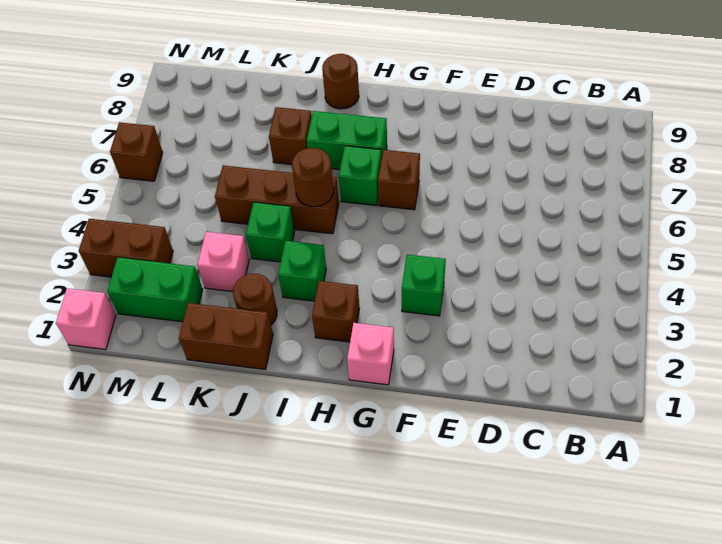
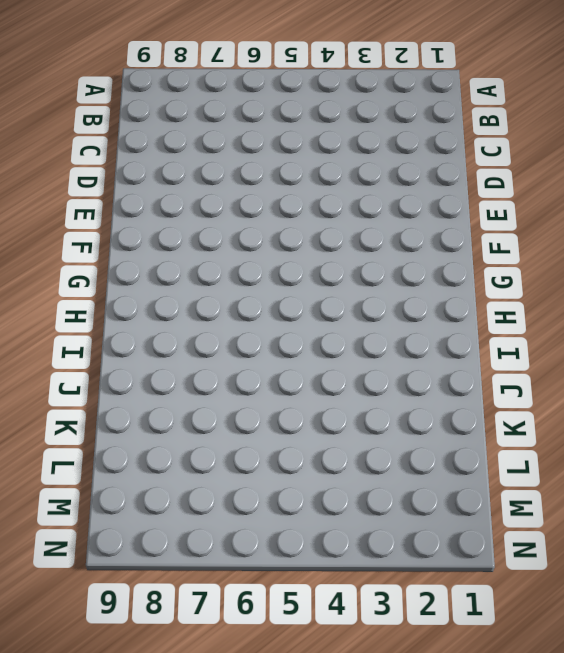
none -> green 1x1 brick [402,254,446,316]
none -> pink 1x1 brick [347,323,394,385]
none -> brown 1x1 brick [378,150,420,210]

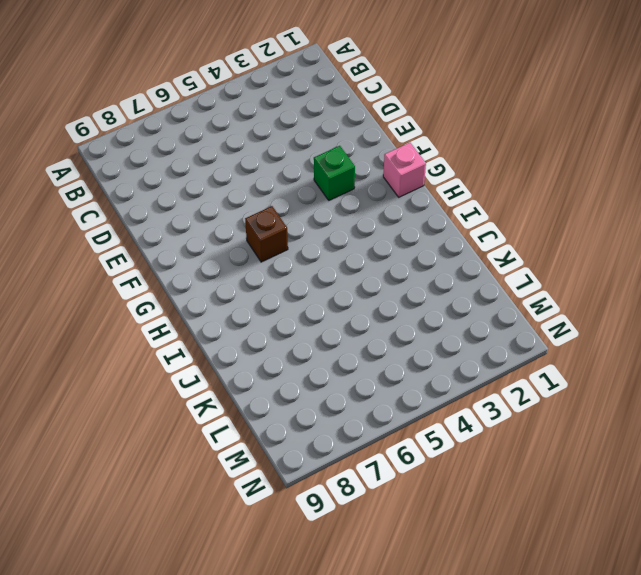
none -> brown 1x1 brick [312,281,359,342]
none -> green 1x1 brick [339,146,381,206]
none -> green 1x2 brick [307,111,387,170]

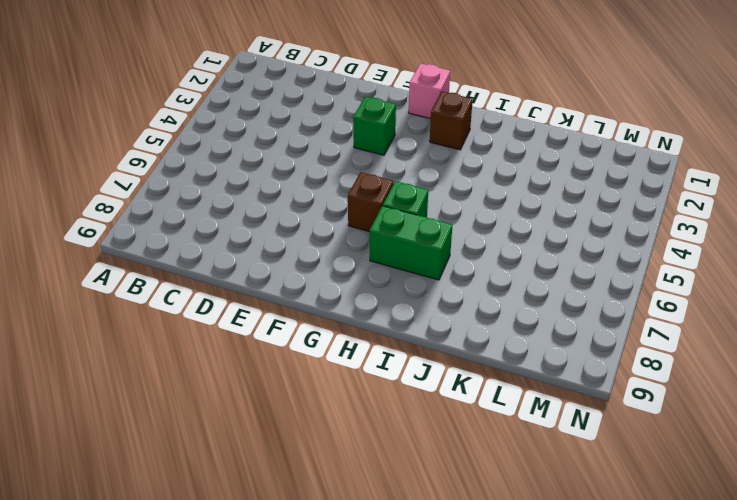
none -> green 1x1 brick [278,241,326,301]
none -> brown 1x3 brick [215,165,339,234]
none -> brown 1x1 round brick [322,54,359,109]

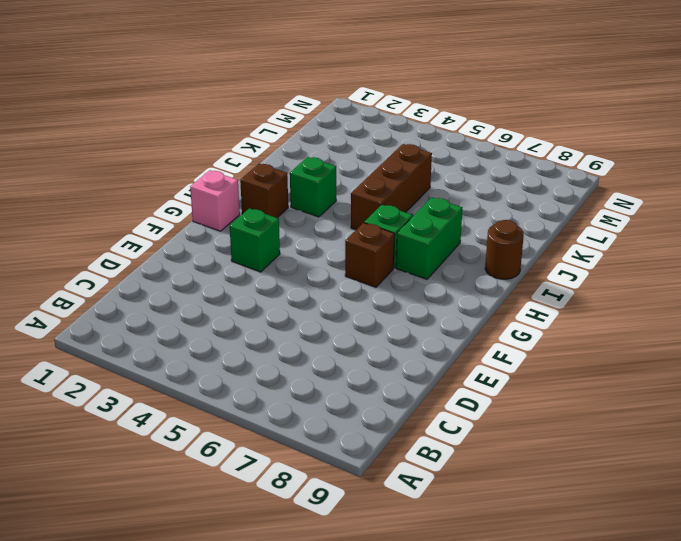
none -> brown 1x2 brick [179,303,273,369]
none -> brown 1x1 round brick [233,274,277,325]
none -> green 1x1 brick [246,202,295,262]

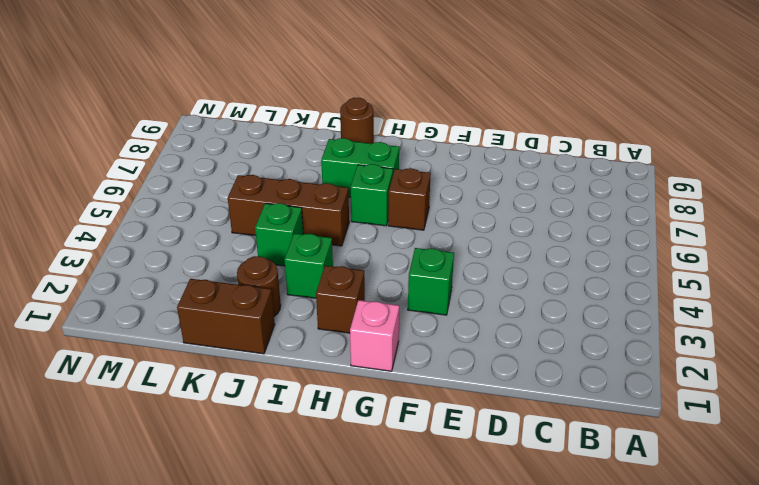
none -> brown 1x1 brick [269,107,312,165]
none -> pink 1x1 brick [197,232,249,291]
none -> green 1x2 brick [108,258,203,322]

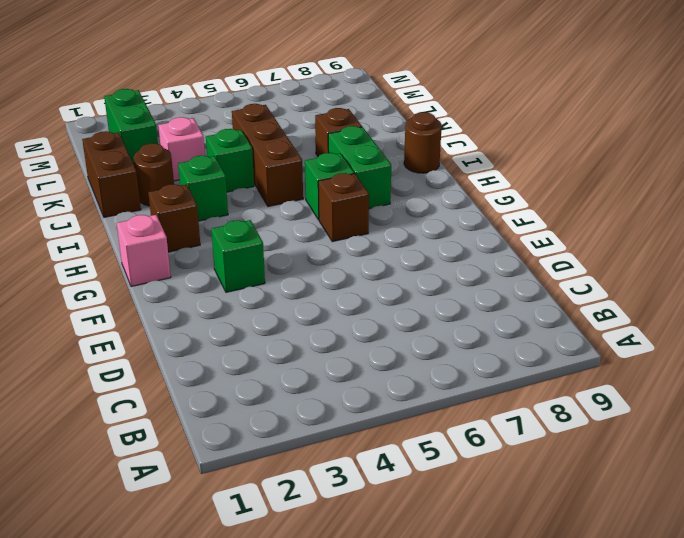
none -> brown 1x2 brick [79,219,173,277]
none -> pink 1x1 brick [56,288,116,350]
none -> brown 1x1 brick [110,122,163,181]

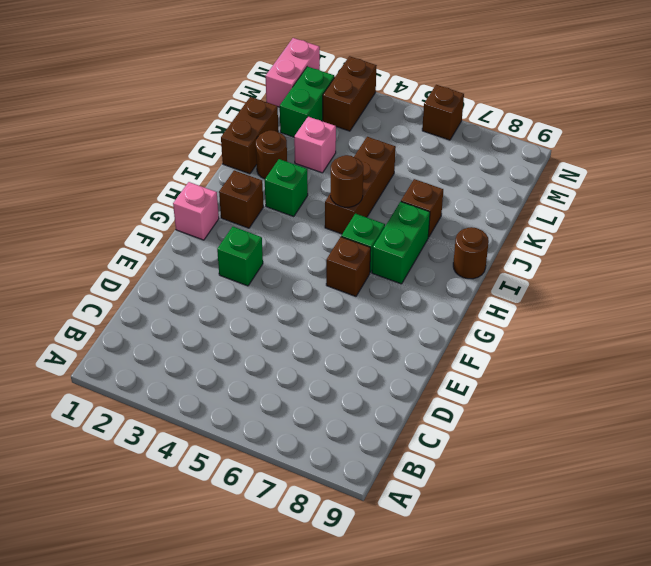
pink 1x2 brick [265,38,320,107] -> pink 1x1 brick [56,288,116,350]
none -> green 1x1 brick [246,202,295,262]

